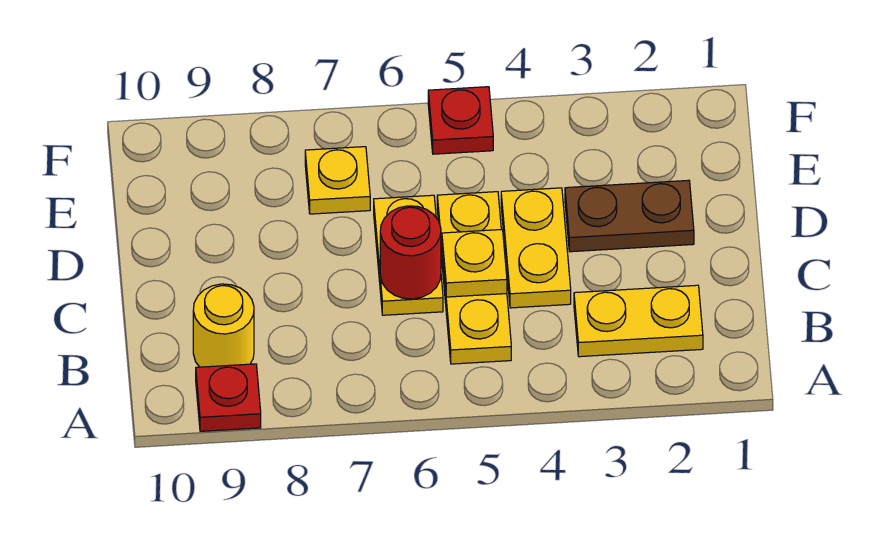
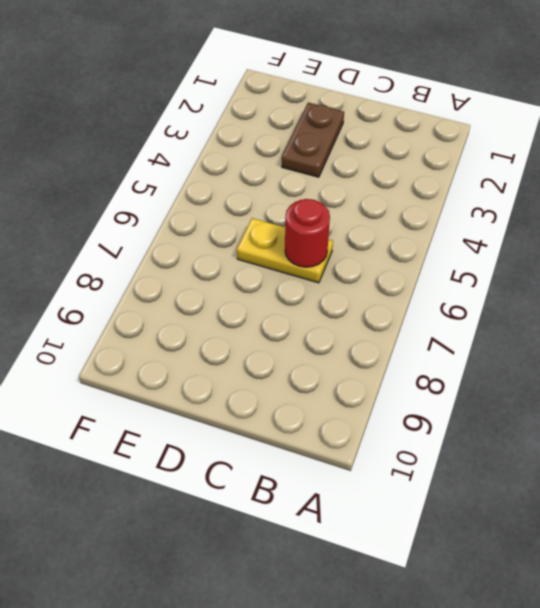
none -> red 1x1 plate [196,364,261,431]
none -> yellow 1x2 plate [574,285,703,357]

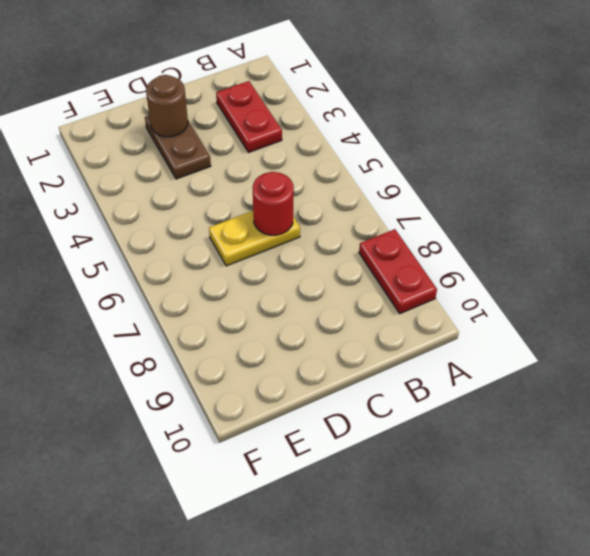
red 1x2 plate [359,229,437,314] -> red 1x1 plate [196,364,261,431]
red 1x2 plate [216,81,282,153] -> yellow 1x2 plate [574,285,703,357]
brown 1x1 round brick [146,75,188,137] -> none
none -> yellow 1x3 plate [437,192,511,364]
none -> yellow 1x1 round brick [193,284,254,367]

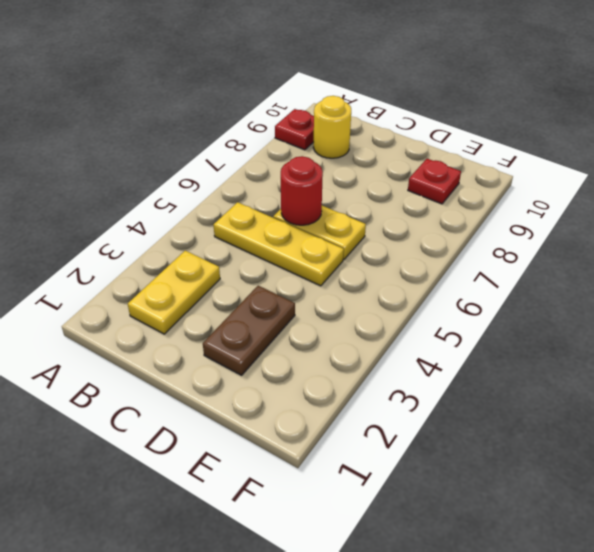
red 1x1 plate [408,159,461,204] -> red 1x1 plate moved to [428,87,493,154]
none -> yellow 1x2 plate [501,188,571,308]
none -> yellow 1x1 plate [305,147,370,214]

